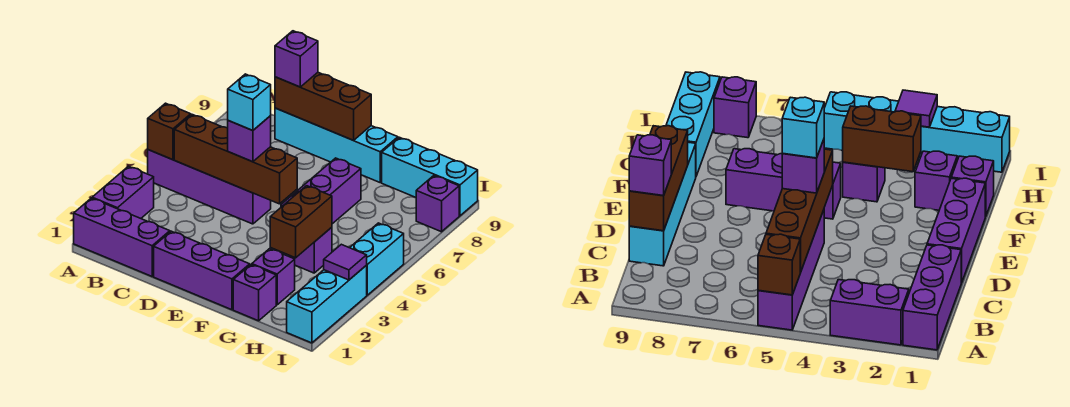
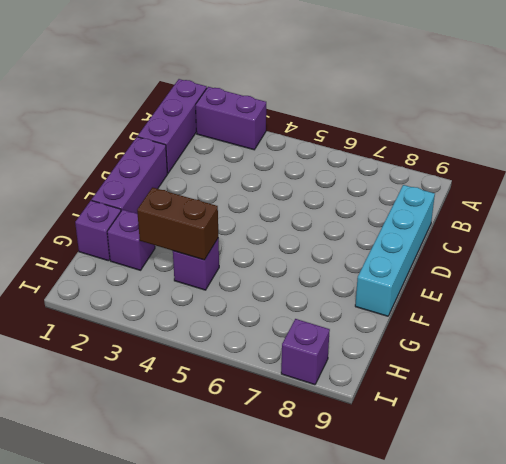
none -> purple 1x4 brick [148,150,271,224]
none -> purple 1x3 brick [281,158,361,224]
none -> cyan 1x3 brick [382,137,478,216]

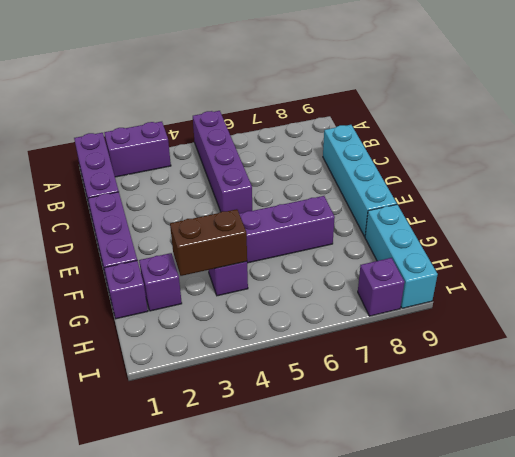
none -> cyan 1x3 brick [287,266,367,343]
none -> cyan 1x2 brick [350,223,404,295]
none -> brown 1x1 brick [148,103,191,160]

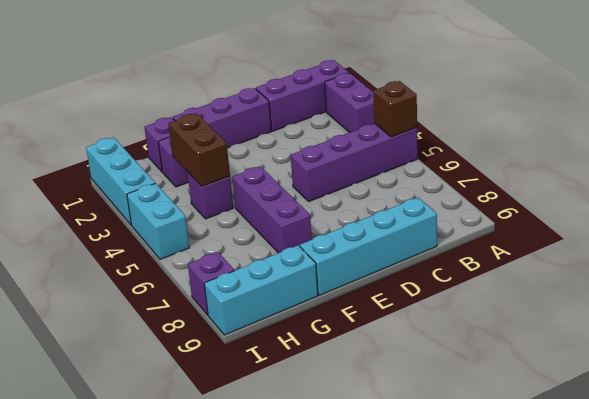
none -> brown 1x4 brick [174,115,297,204]
none -> brown 1x3 brick [275,73,371,140]
none -> purple 1x1 tile [324,244,367,280]

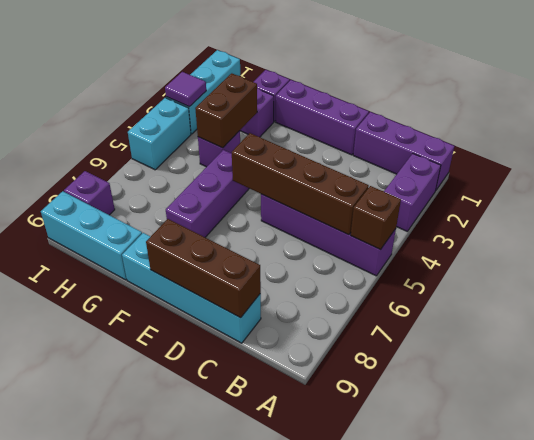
none -> purple 1x1 brick [275,31,318,87]
none -> purple 1x1 brick [228,116,271,162]
none -> cyan 1x1 brick [228,74,271,131]

